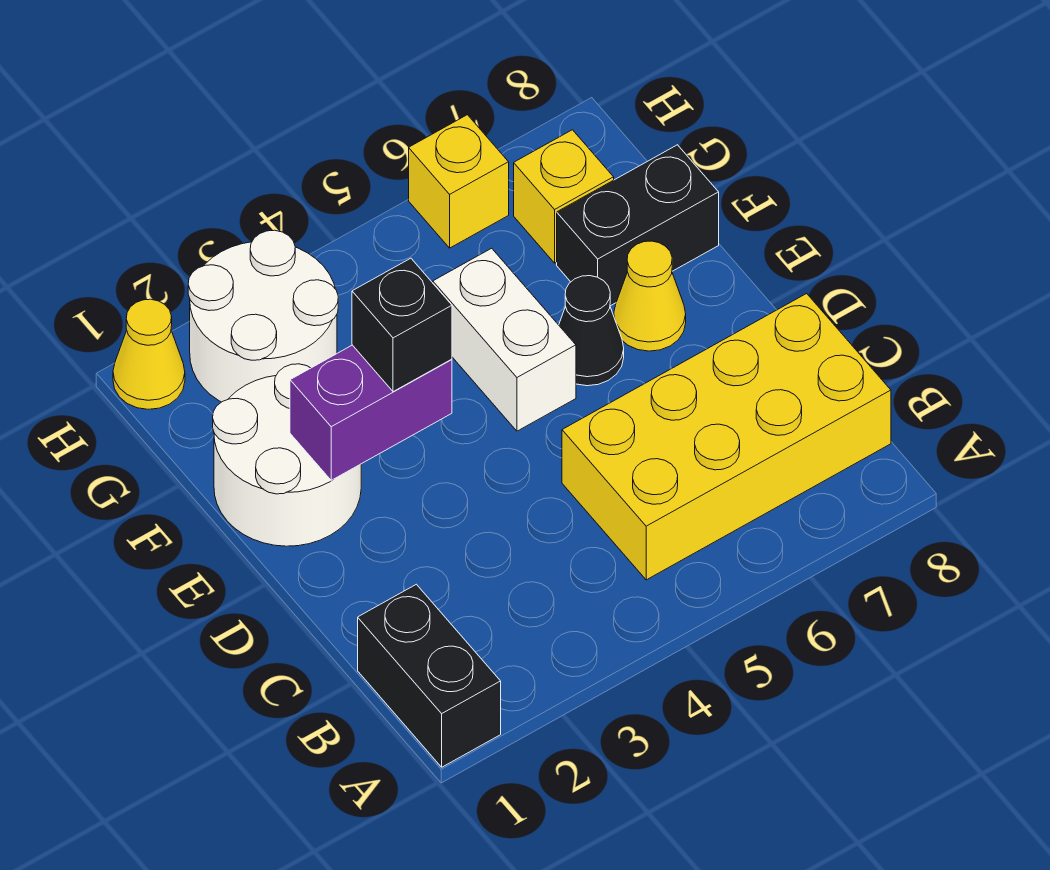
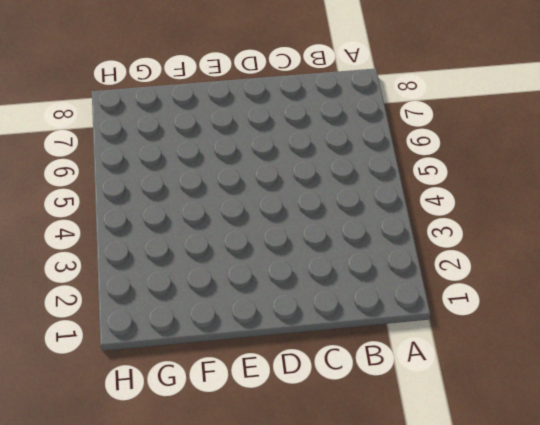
none -> black 1x2 brick [358,584,501,767]
none -> yellow 2x4 brick [562,294,891,580]
none -> white 2x2 round brick [213,364,361,546]

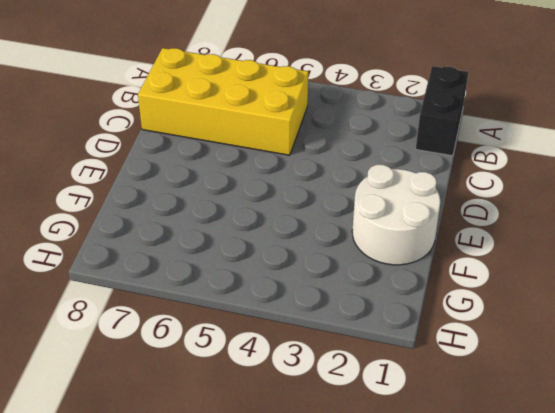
none -> white 1x2 brick [433,248,576,431]
none -> black 1x1 cone [559,276,624,386]
none -> yellow 1x1 cone [614,241,686,351]

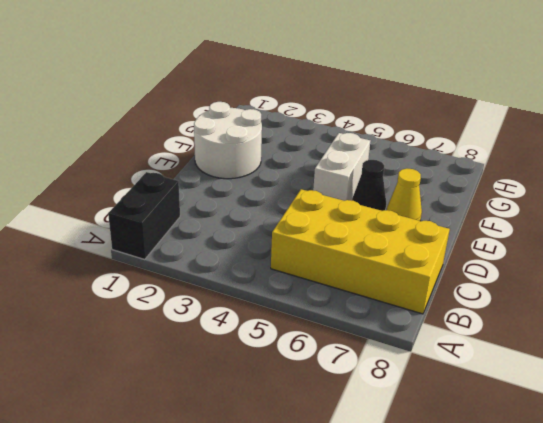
none -> black 1x2 brick [557,145,719,306]
none -> white 2x2 round brick [188,230,338,402]
none -> yellow 1x1 brick [514,130,614,263]

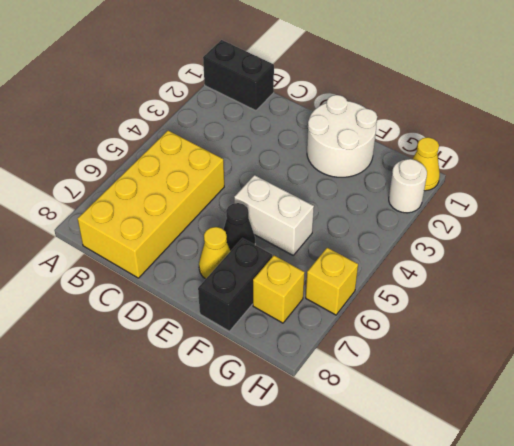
white 1x1 round brick [389,159,427,213] -> white 2x2 round brick [188,230,338,402]
none -> purple 1x2 brick [290,345,452,480]
none -> black 1x1 brick [352,258,452,392]

